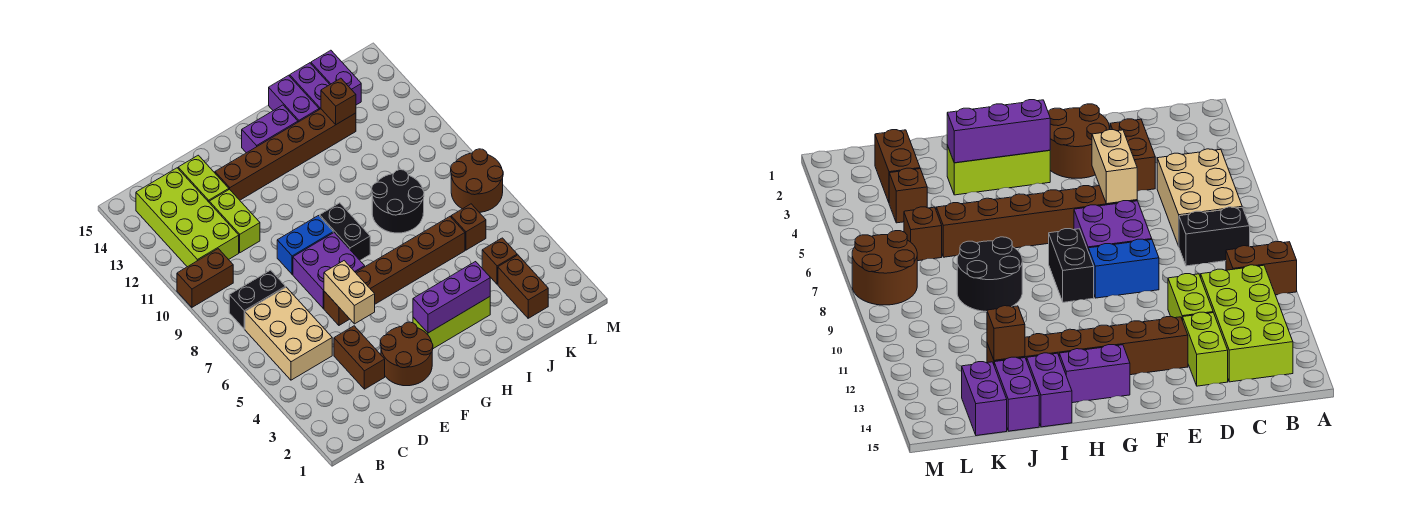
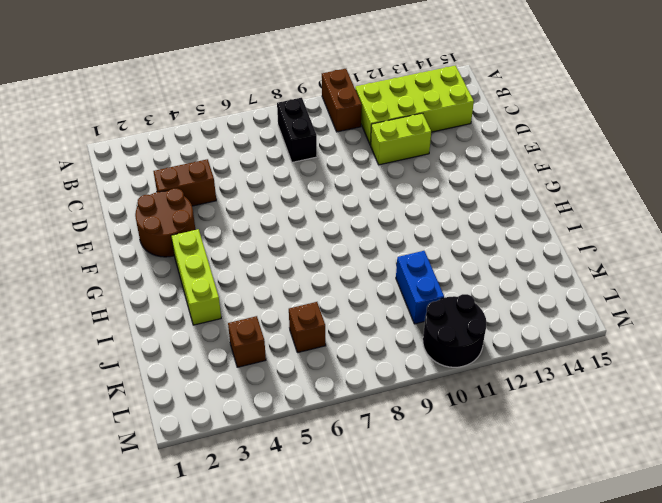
blue 1x2 brick [396,251,444,324] -> blue 1x2 brick moved to [277,216,333,274]
black 2x2 round brick [423,294,486,367] -> black 2x2 round brick moved to [372,170,424,233]
none -> tan 2x3 brick [245,287,332,380]
none -> lime 1x2 brick [178,155,229,202]
none -> brown 1x6 brick [324,217,465,325]

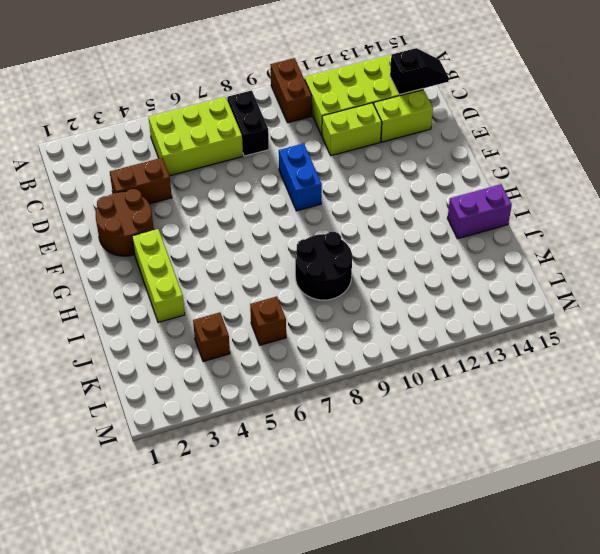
lime 2x3 brick [149,97,243,176] -> tan 2x3 brick [245,287,332,380]
black 1x2 slope [390,48,449,95] -> none
none -> brown 1x6 brick [324,217,465,325]
none -> purple 2x2 brick [293,233,365,308]
none -> brown 1x6 brick [215,109,356,200]

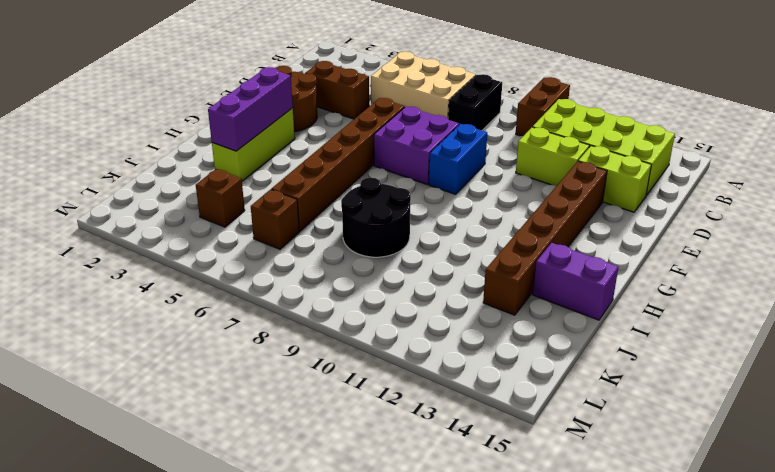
none -> black 1x2 brick [320,203,370,260]
none -> purple 1x2 brick [242,105,298,153]
none -> purple 1x2 brick [290,63,330,110]

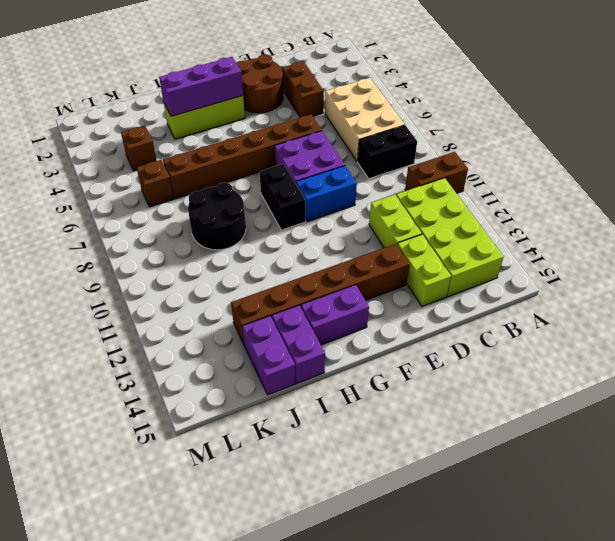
none -> brown 1x2 brick [498,255,548,318]
none -> purple 1x2 brick [311,50,361,105]
none -> brown 2x2 round brick [451,149,503,212]

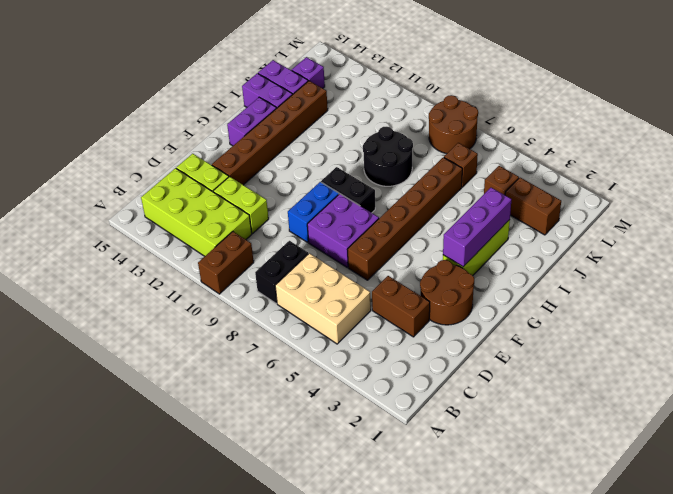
purple 1x1 brick [292,57,325,88] -> purple 1x2 brick [311,50,361,105]
none -> tan 1x2 brick [324,261,375,324]
none -> brown 1x1 brick [321,78,356,124]

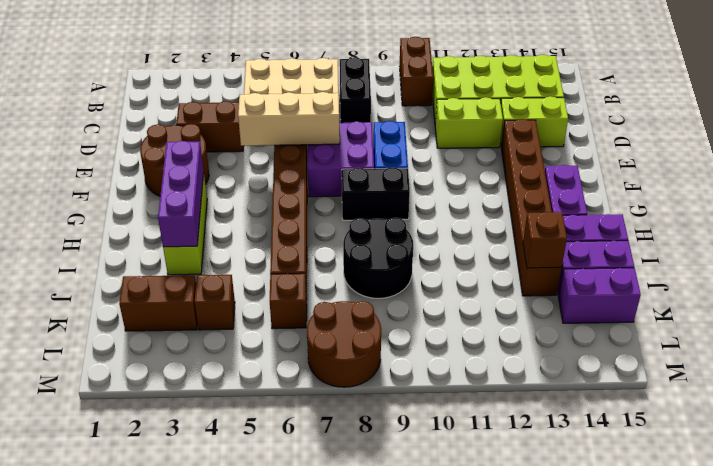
tan 1x3 brick [238,92,340,146] -> tan 1x2 brick [324,261,375,324]

